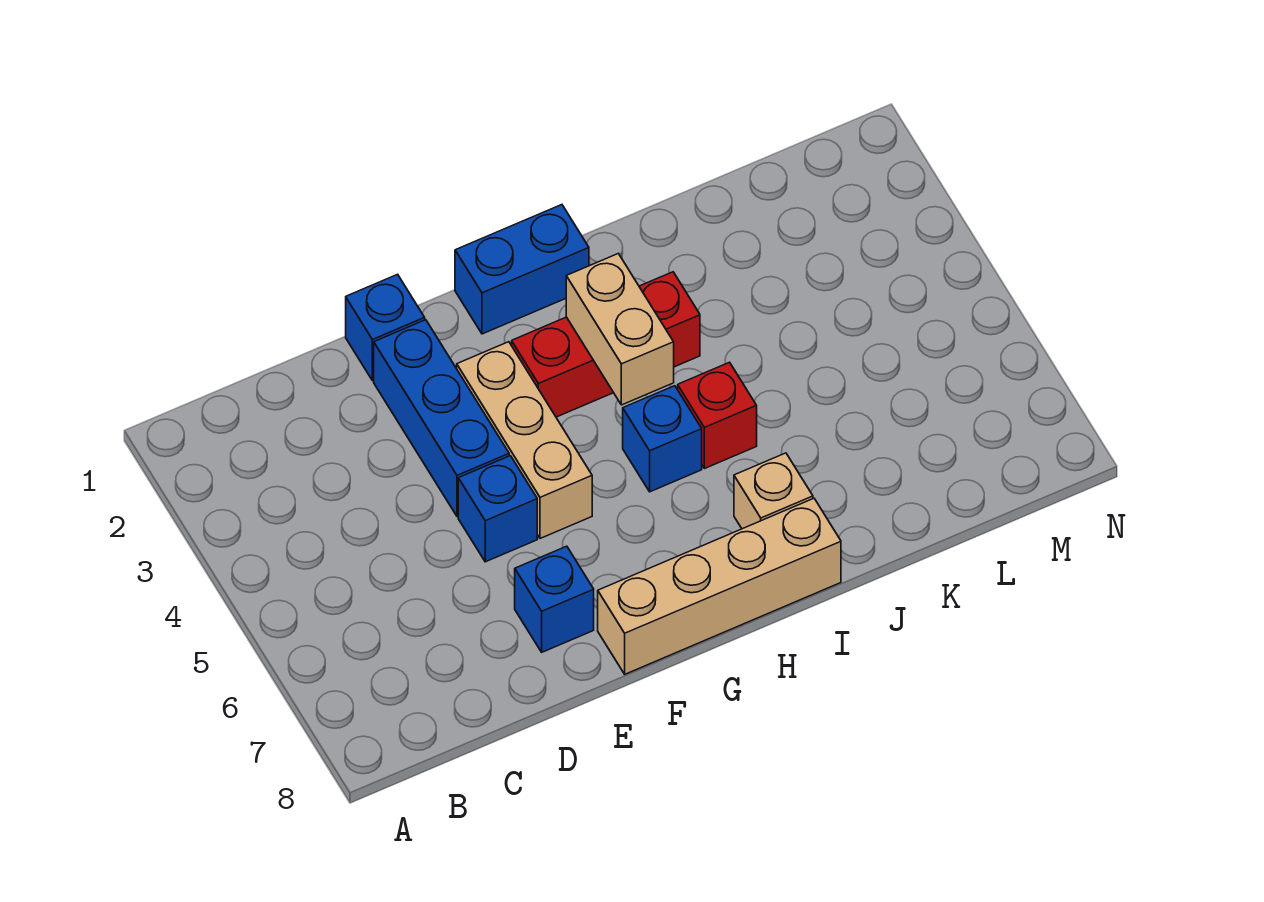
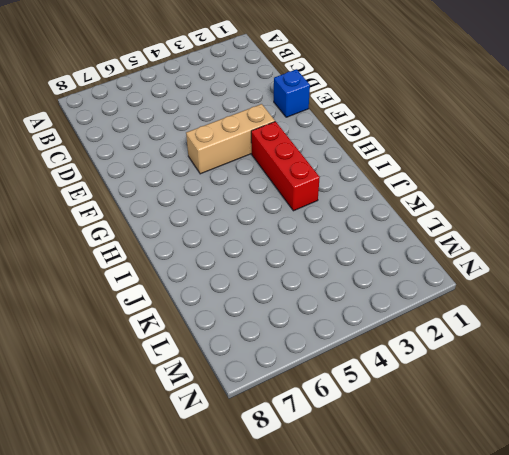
none -> blue 1x3 brick [374,320,509,517]
none -> blue 1x1 brick [458,456,537,562]
none -> blue 1x1 brick [515,546,594,652]

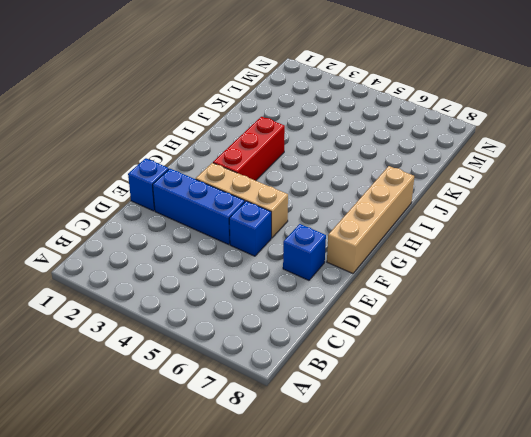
none -> blue 1x2 brick [455,205,589,334]
none -> blue 1x1 brick [623,386,702,492]
none -> red 1x1 brick [678,362,757,469]

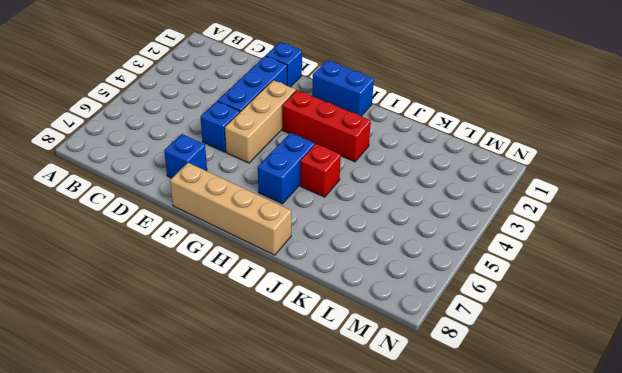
blue 1x2 brick [258,133,315,204] -> blue 1x1 brick [623,386,702,492]
none -> tan 1x1 brick [734,453,813,529]
none -> tan 1x2 brick [566,254,674,405]

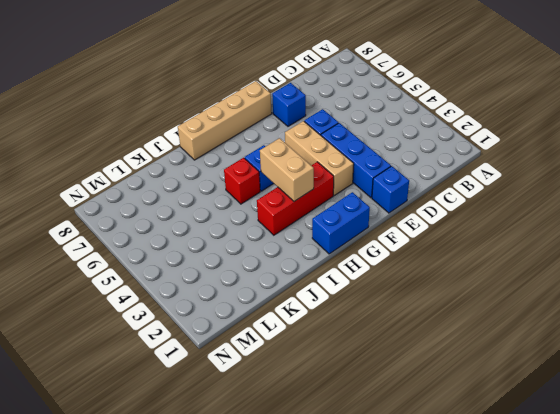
none -> tan 1x1 brick [734,453,813,529]

